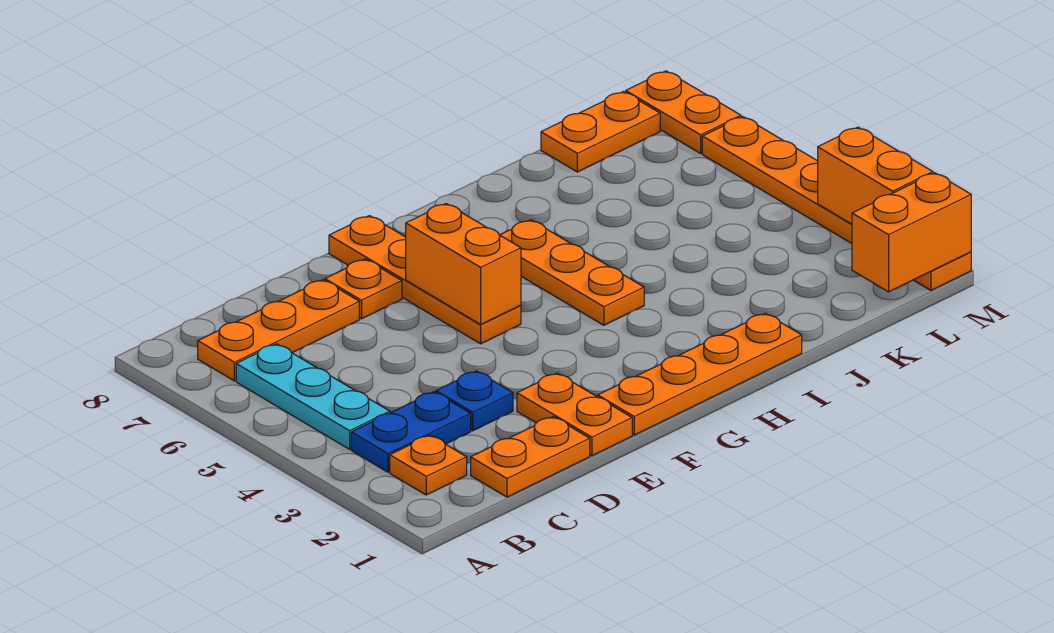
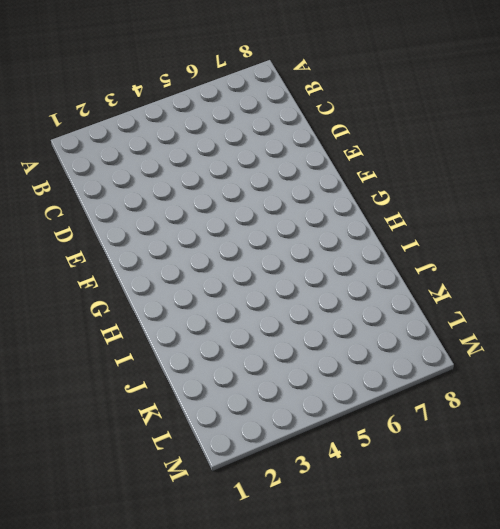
none -> orange 1x1 plate [390,435,467,495]
none -> blue 1x2 plate [351,392,471,472]
none -> cyan 1x3 plate [236,344,390,449]

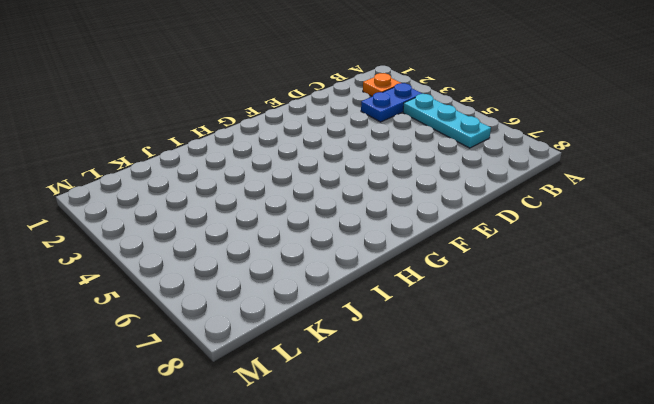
none -> orange 1x3 plate [198,280,359,381]
none -> orange 1x2 plate [471,417,590,497]
none -> blue 1x1 plate [436,371,513,431]

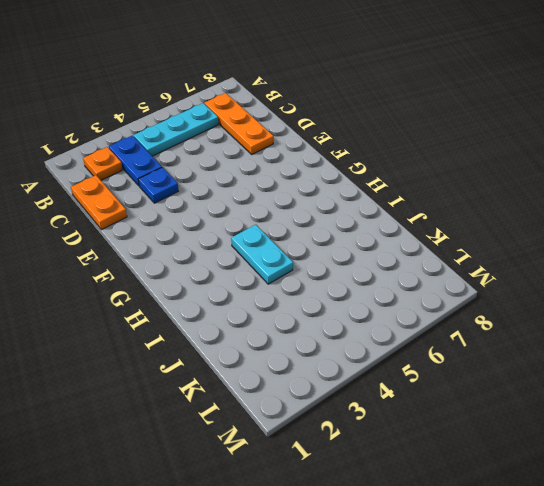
cyan 1x2 plate [231,224,293,284] -> orange 1x3 plate [500,220,644,325]
none -> orange 1x2 plate [517,373,632,456]
none -> orange 1x1 plate [325,259,402,319]
none -> orange 1x4 plate [598,313,802,435]

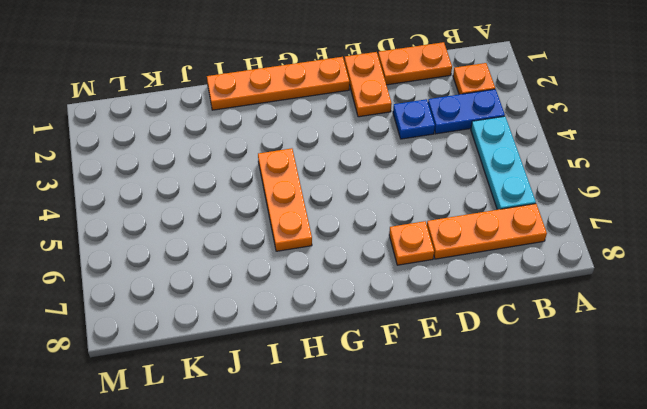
none -> orange 1x4 plate [329,216,521,344]
none -> orange 1x2 plate [541,92,660,172]
none -> orange 1x6 plate [702,117,971,290]

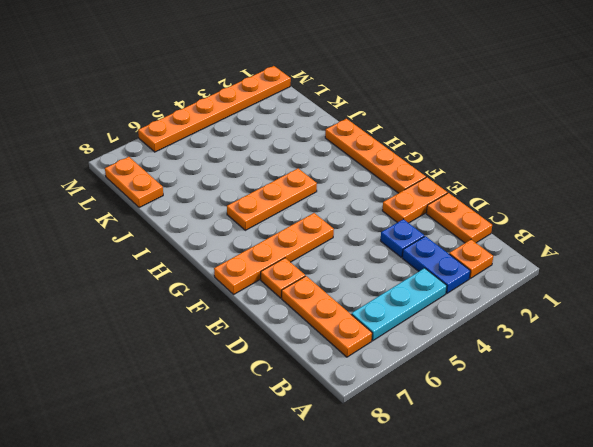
none -> orange 1x2 plate [626,71,741,153]
none -> orange 1x2 brick [406,204,521,324]
none -> orange 1x2 brick [852,173,971,292]

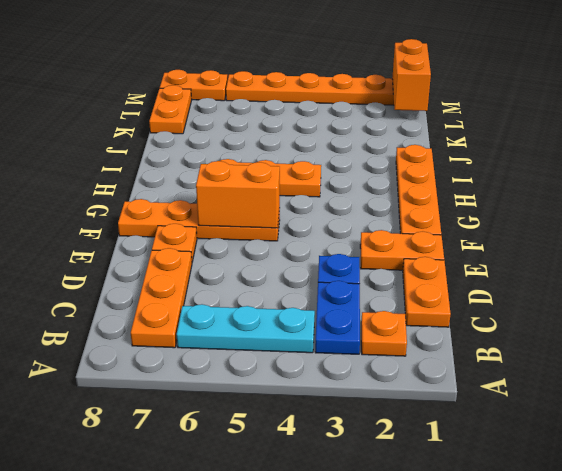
none -> orange 1x2 brick [818,127,933,224]

